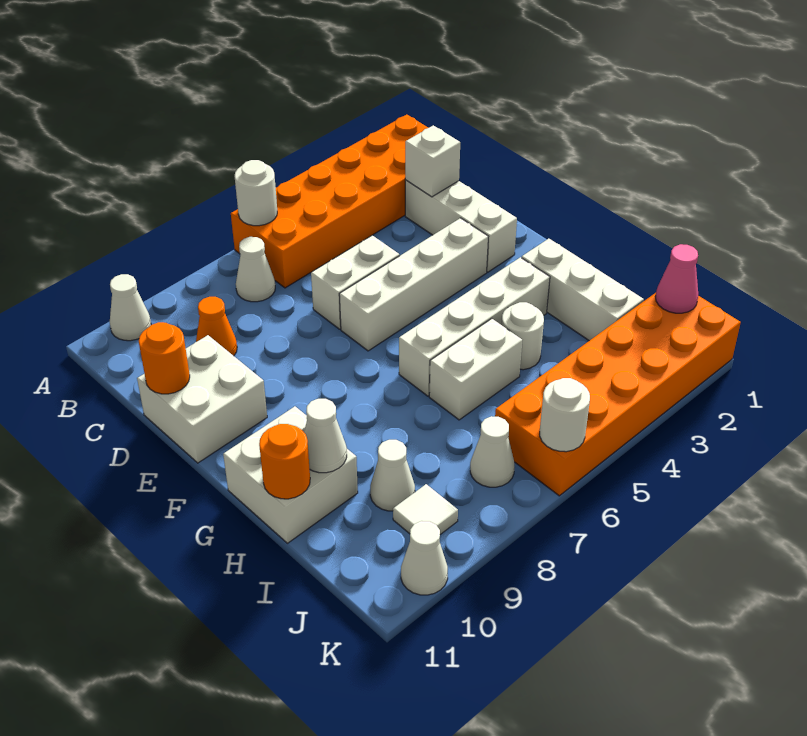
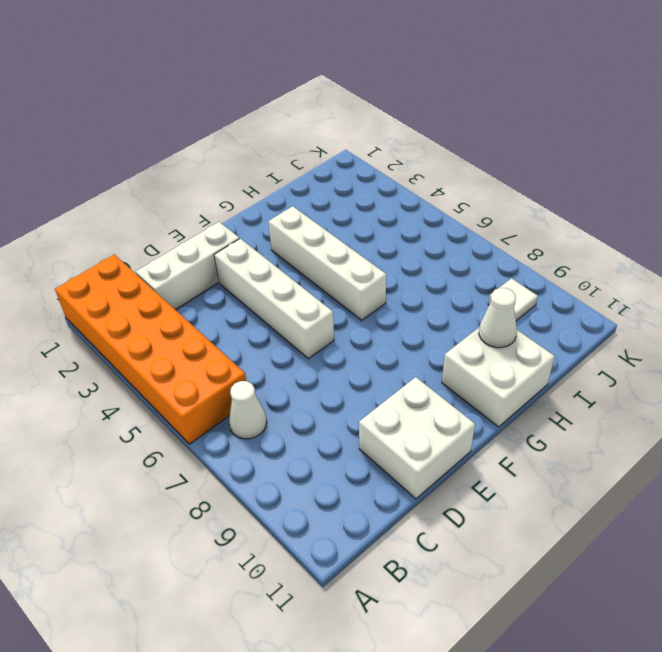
none -> white 1x1 cone [110,274,151,341]
none -> orange 1x1 cone [196,297,237,356]
none -> white 1x2 brick [311,235,399,329]

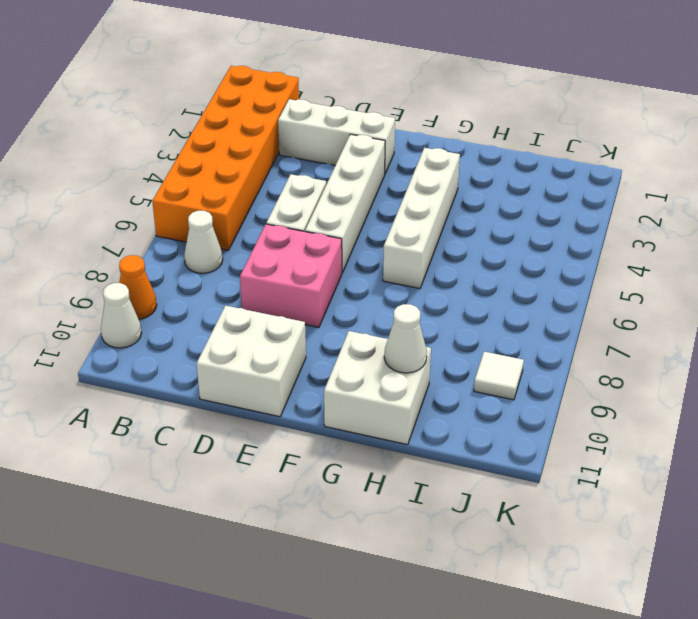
orange 1x1 cone [119,255,157,319] -> orange 1x1 cone moved to [196,297,237,356]
pink 2x2 brick [240,224,342,328] -> none
none -> white 1x3 brick [522,239,644,341]
none -> white 1x1 round brick [502,302,544,370]
none -> white 1x2 brick [429,319,522,420]

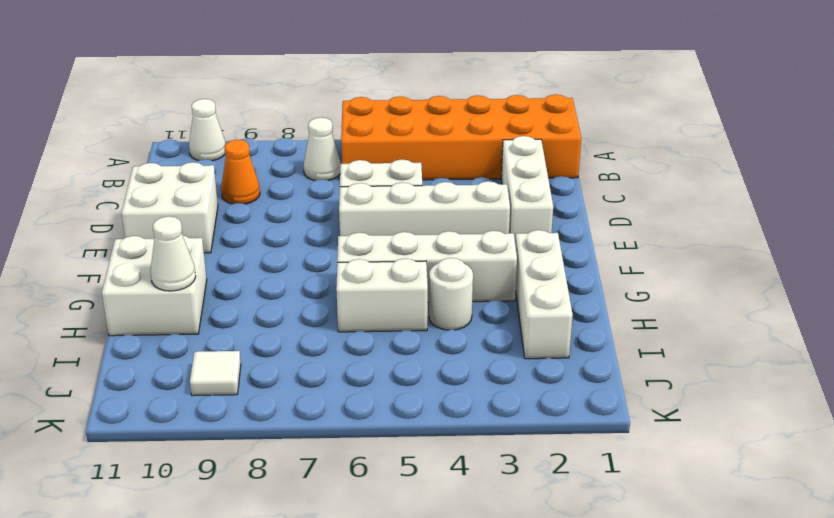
none -> white 1x1 cone [370,440,415,511]
none -> orange 2x6 brick [495,293,741,496]
none -> white 1x1 cone [470,416,515,487]

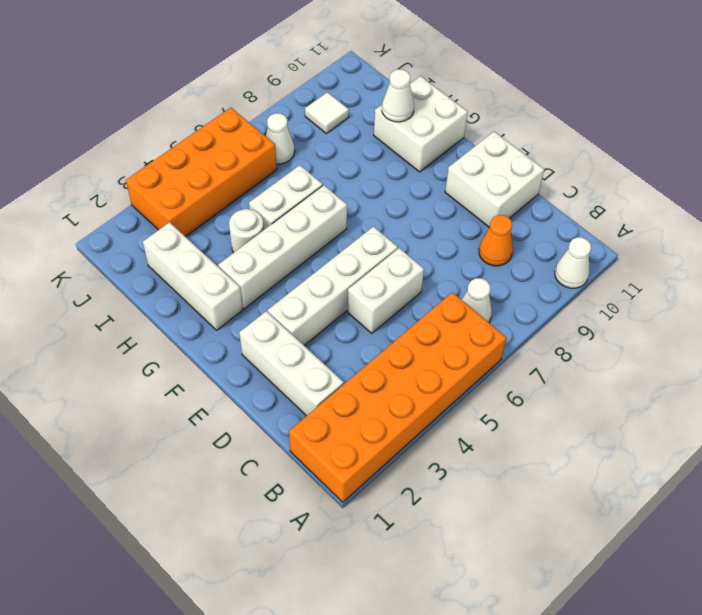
orange 2x4 brick [126,108,277,237] -> orange 2x6 brick [495,293,741,496]
none -> white 1x1 cone [370,440,415,511]
none -> white 1x1 cone [401,521,448,595]
none -> white 1x1 round brick [235,160,277,226]

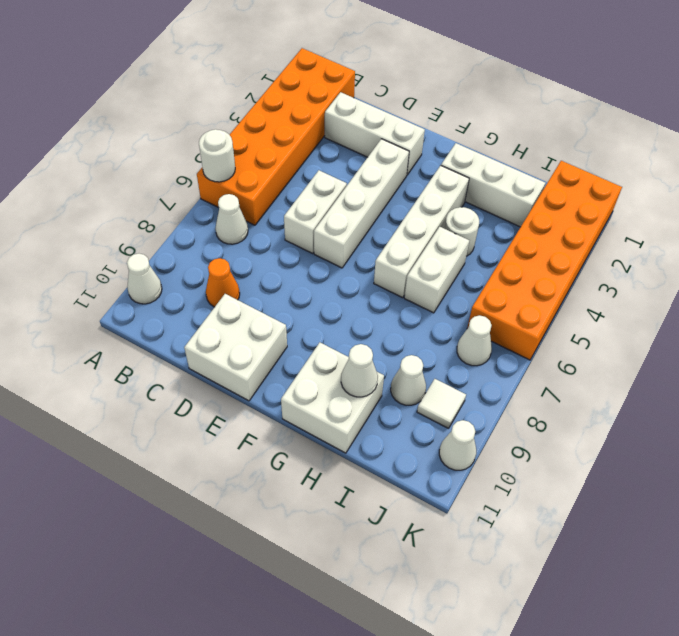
none -> white 1x1 brick [405,125,460,197]
none -> orange 1x1 round brick [139,322,190,394]
none -> orange 1x1 round brick [259,424,310,499]

